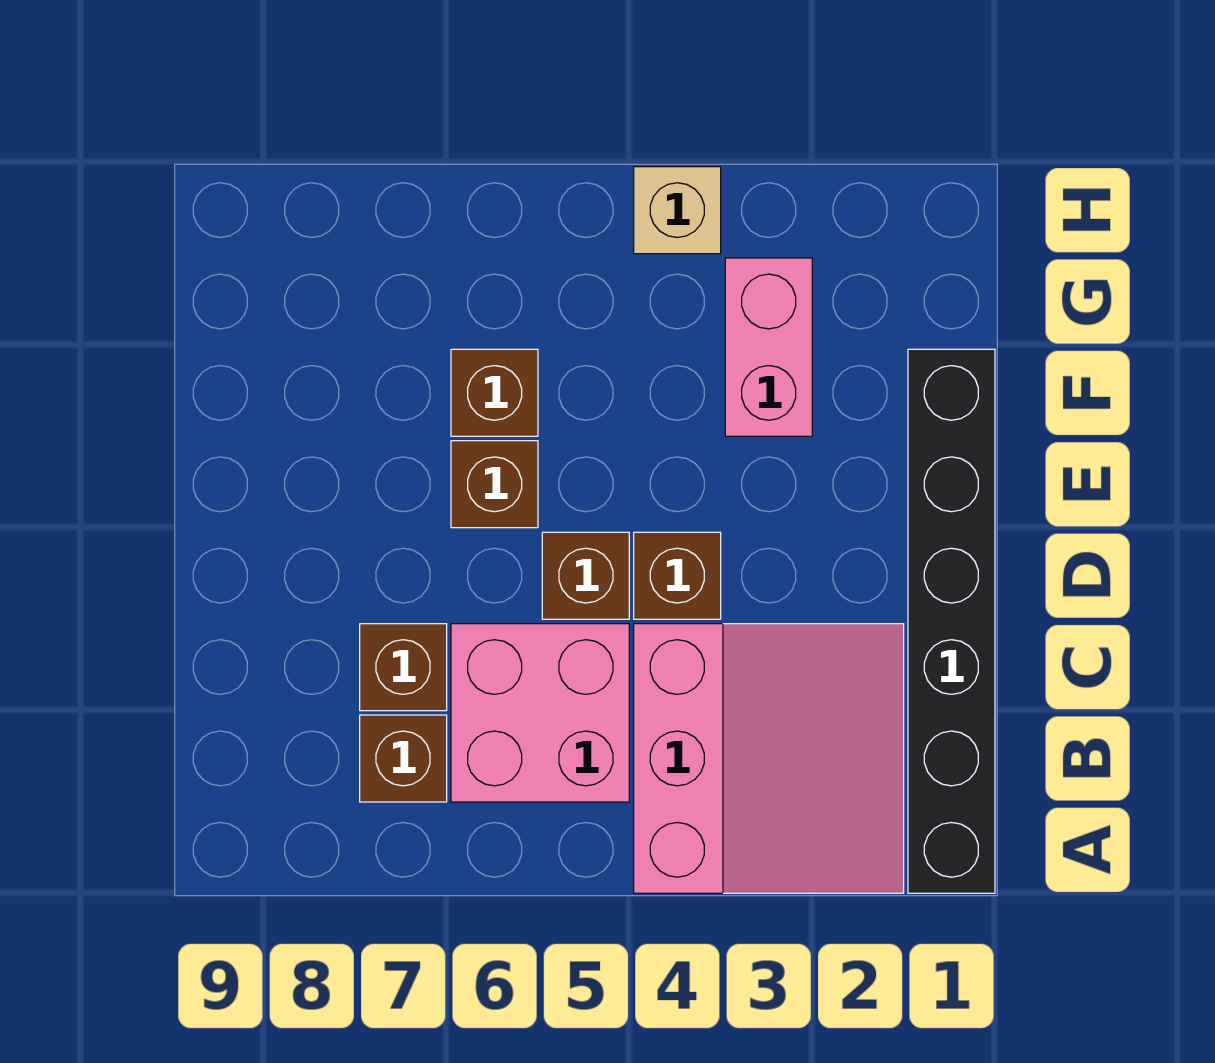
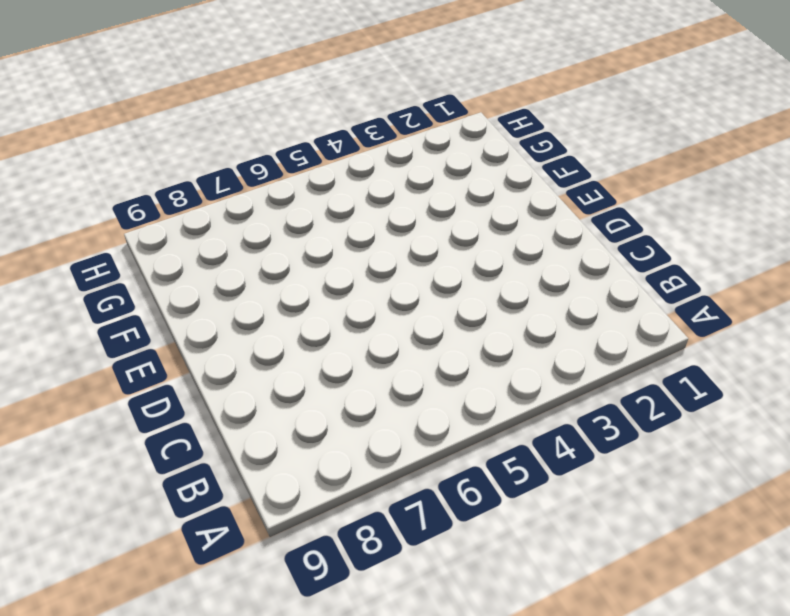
none -> black 1x6 brick [908,349,995,893]
none -> pink 3x3 slope [634,624,904,893]

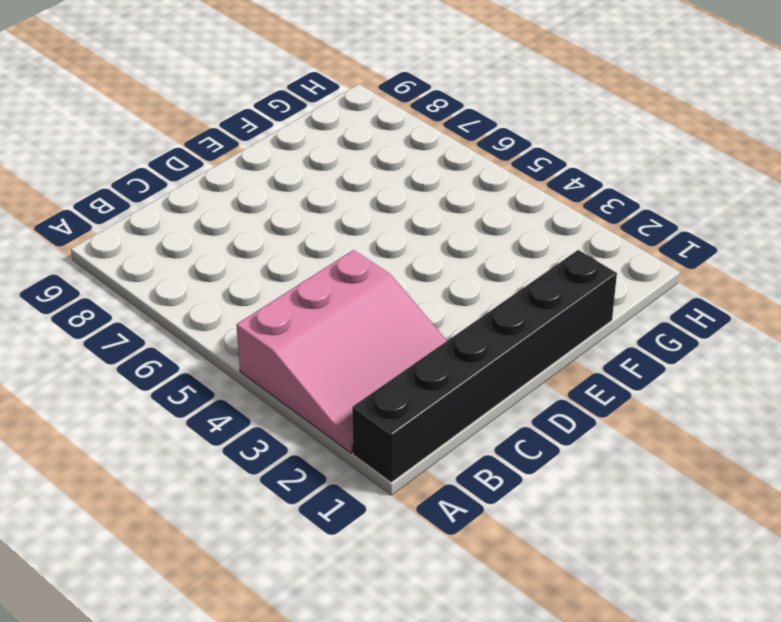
none -> pink 2x2 brick [451,624,629,802]
none -> brown 1x1 brick [360,715,447,802]

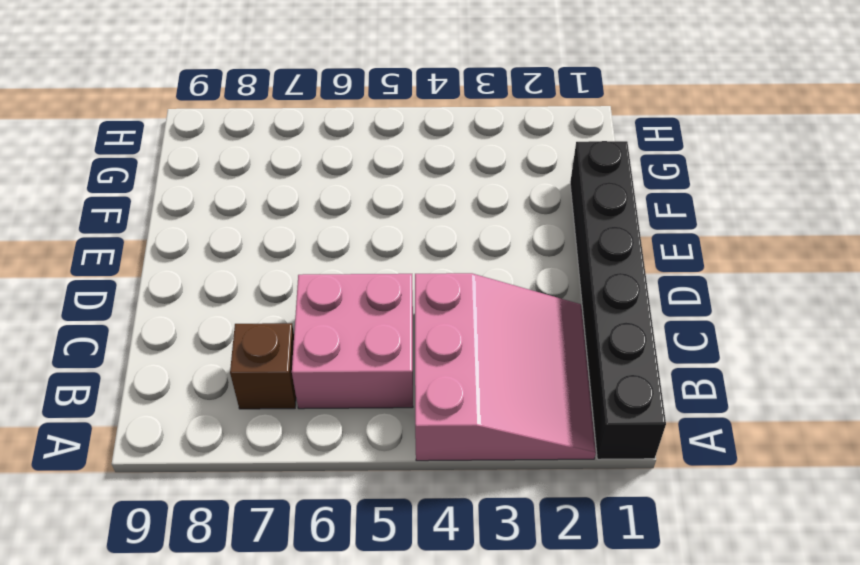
none -> brown 1x1 brick [360,624,447,711]
none -> brown 1x1 brick [634,532,721,619]

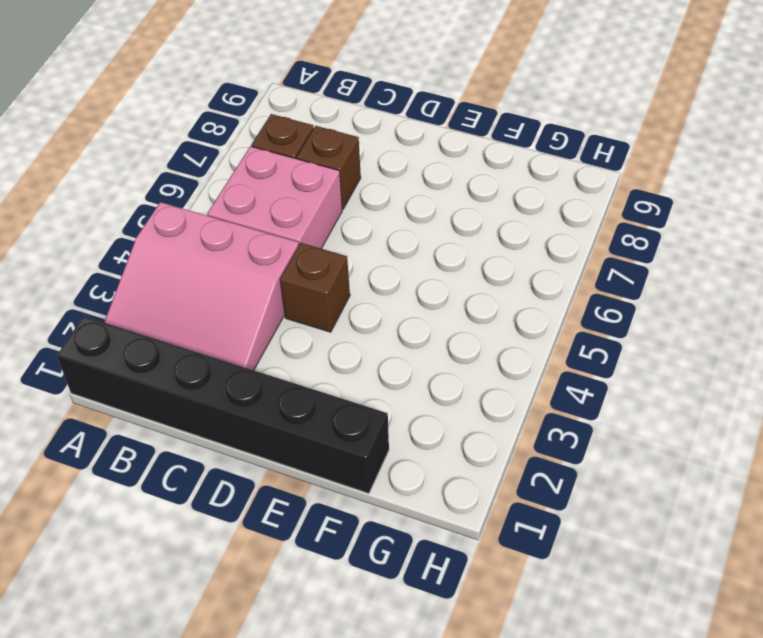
none -> brown 1x1 brick [542,532,629,619]
none -> brown 1x1 brick [451,441,538,528]

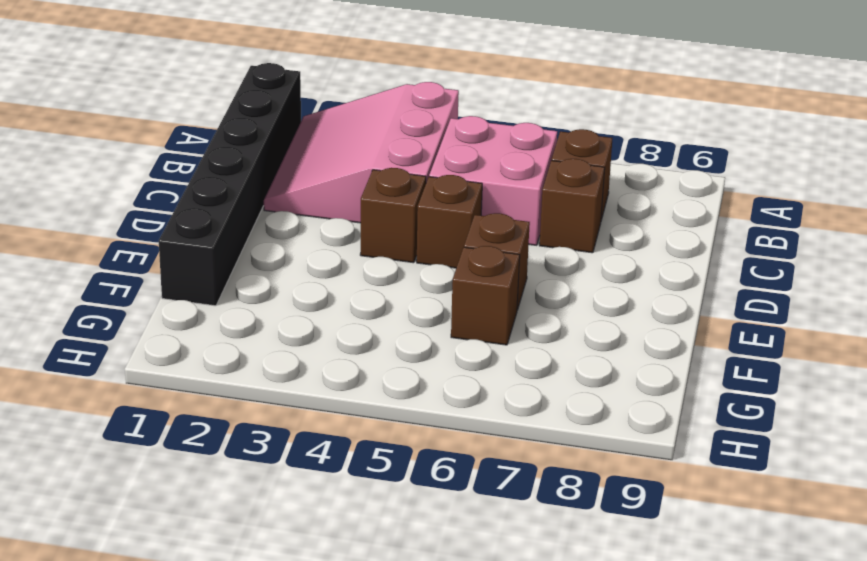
none -> pink 1x2 brick [725,258,812,436]
none -> tan 1x1 brick [634,167,721,254]

